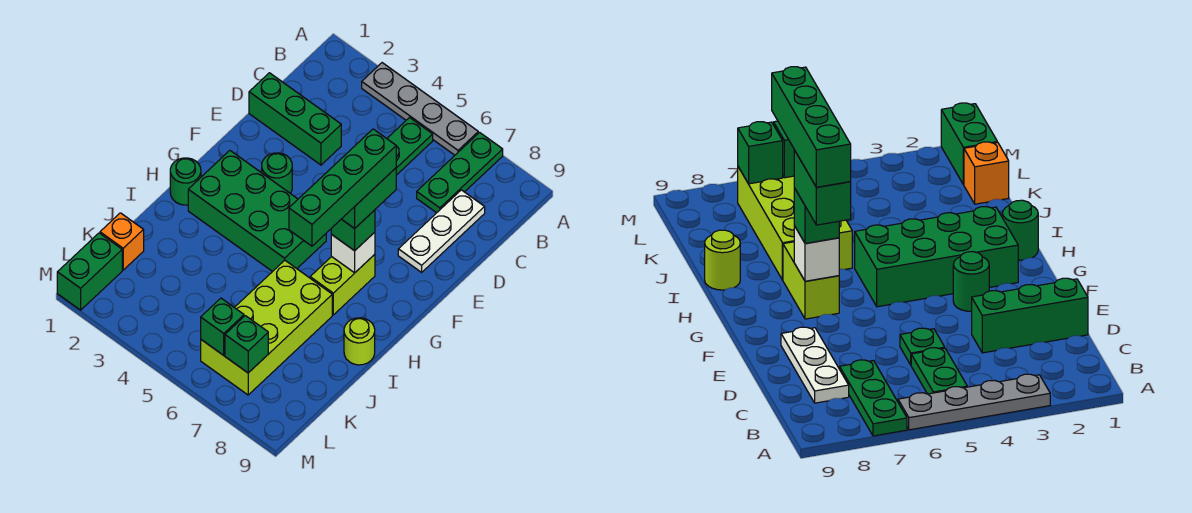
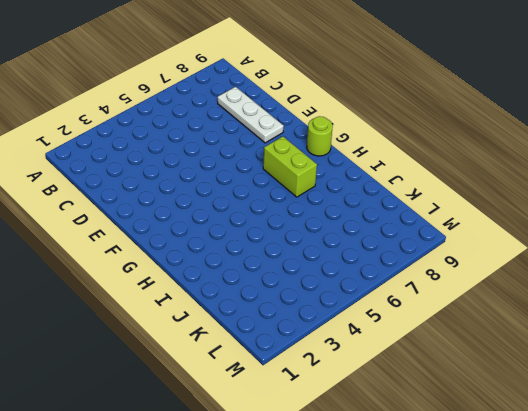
lime 1x1 round brick [307,116,333,156] -> lime 1x1 round brick moved to [344,318,375,365]
none -> grey 1x4 plate [362,63,478,155]
none -> green 1x3 plate [417,133,503,213]
none -> green 1x2 plate [387,118,433,175]

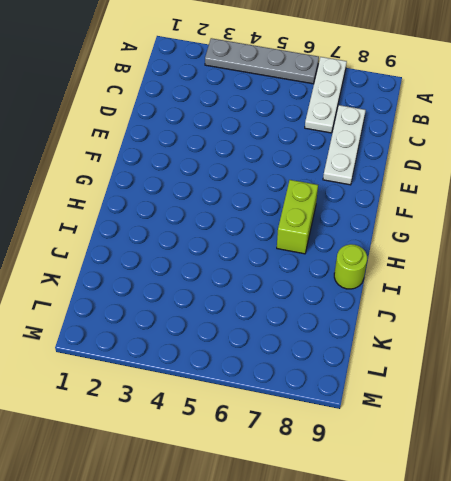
white 1x3 plate [305,57,347,133] -> green 1x3 plate [417,133,503,213]
none -> green 1x2 plate [387,118,433,175]
none -> green 1x3 brick [249,73,341,165]
none -> green 1x1 plate [900,328,945,365]

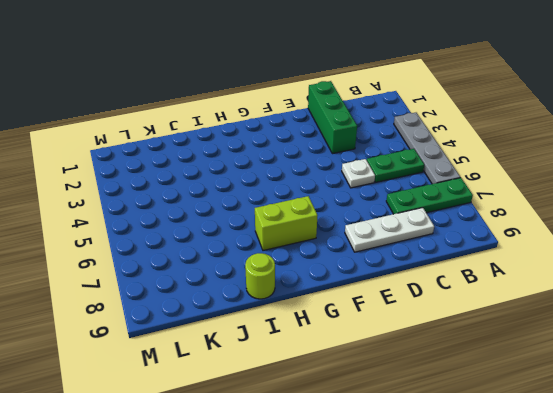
white 1x1 plate [342,159,375,188] -> green 1x1 plate [900,328,945,365]
none -> green 1x1 round brick [262,153,292,193]
none -> green 2x4 brick [188,151,326,272]
none -> green 1x1 round brick [170,158,201,205]

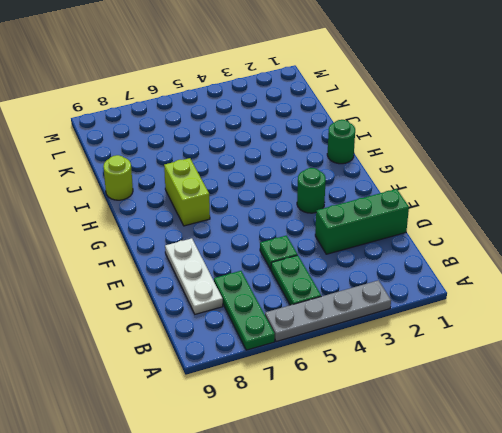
none -> green 2x4 brick [188,151,326,272]
none -> lime 2x4 brick [201,260,332,395]
none -> orange 1x1 brick [100,213,144,270]

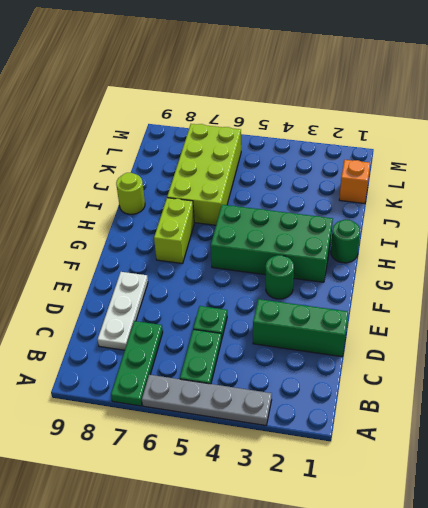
none -> green 1x2 brick [57,233,122,310]
none -> white 1x1 brick [331,232,375,273]
none -> green 1x1 brick [201,298,244,355]

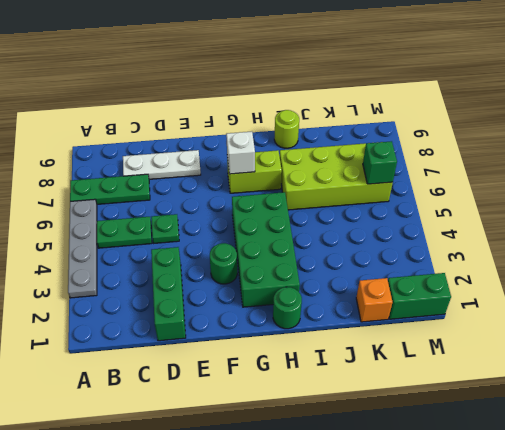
none -> green 1x1 brick [225,316,268,373]
none -> green 1x1 brick [331,210,375,251]
none -> green 1x2 brick [342,168,396,229]

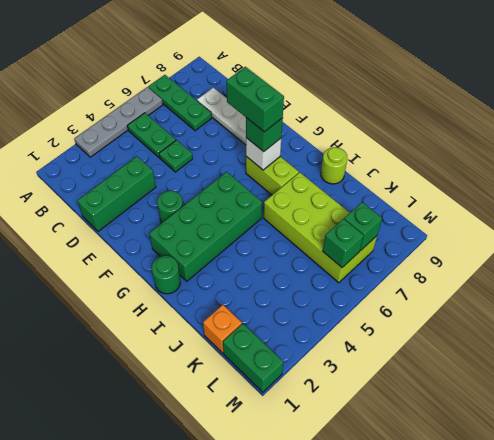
none -> green 1x4 brick [289,129,396,246]

